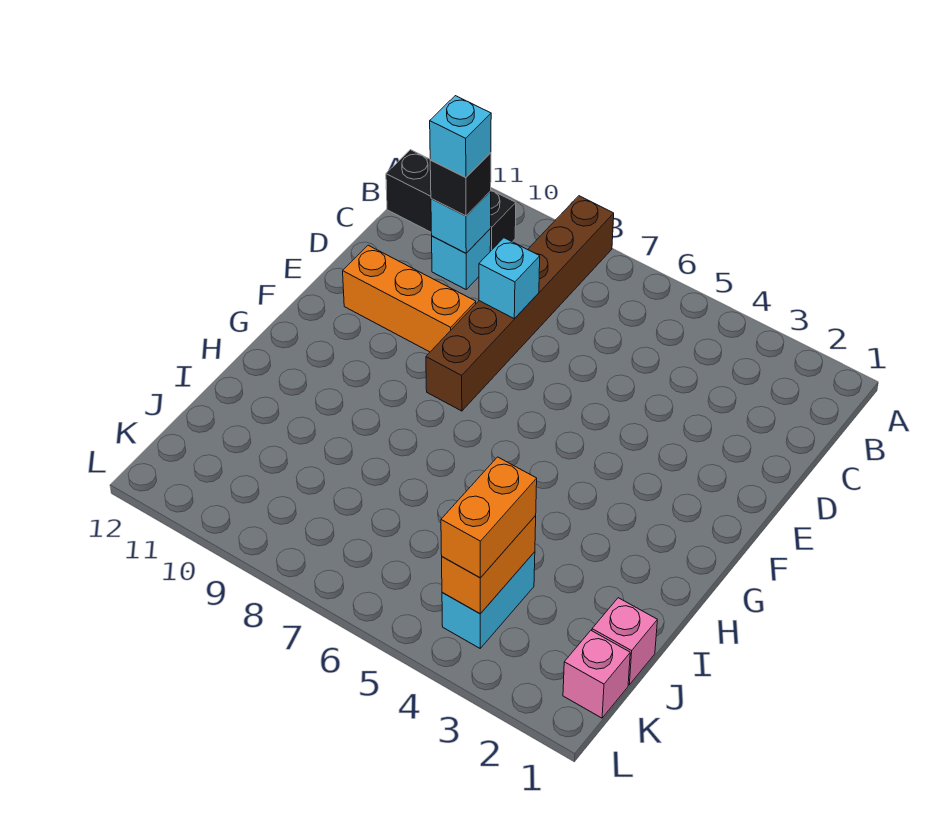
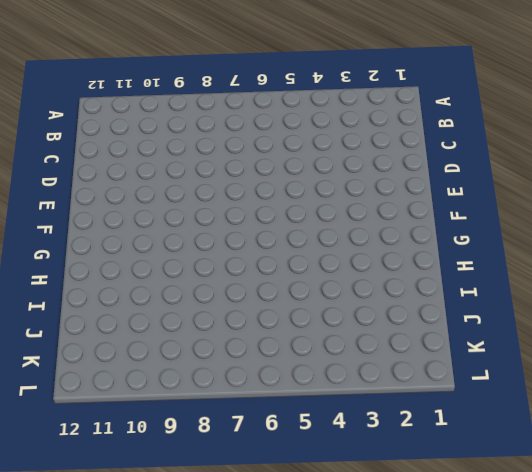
none -> brown 1x6 brick [426,196,614,411]
none -> black 1x3 brick [386,150,516,251]
none -> cyan 1x1 brick [432,229,491,289]

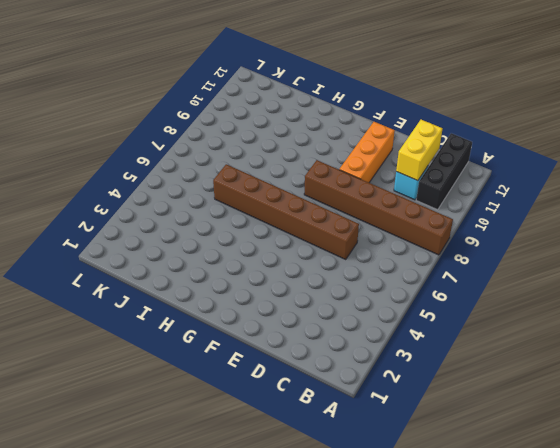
yellow 1x2 brick [396,120,443,181] -> cyan 1x1 brick [431,191,491,253]
brown 1x6 brick [213,164,359,259] -> none
none -> pink 1x1 brick [592,598,657,685]
none -> cyan 1x2 brick [442,552,535,648]
none -> pink 1x1 brick [563,631,630,718]

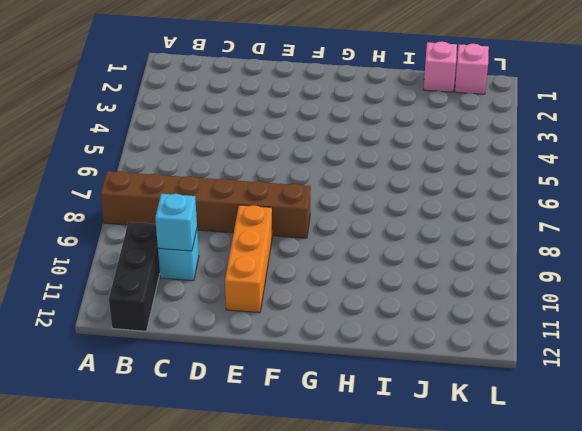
none -> cyan 1x2 brick [442,552,535,648]
none -> cyan 1x1 brick [479,238,540,319]
none -> orange 1x2 brick [442,516,536,614]

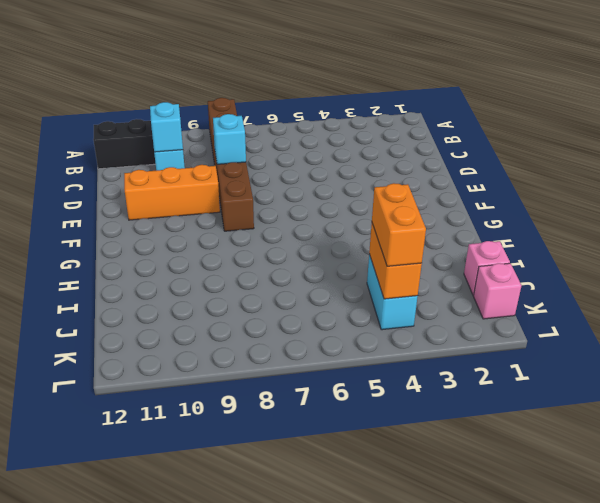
none -> black 1x1 brick [430,153,491,216]
none -> cyan 1x1 brick [430,96,491,178]

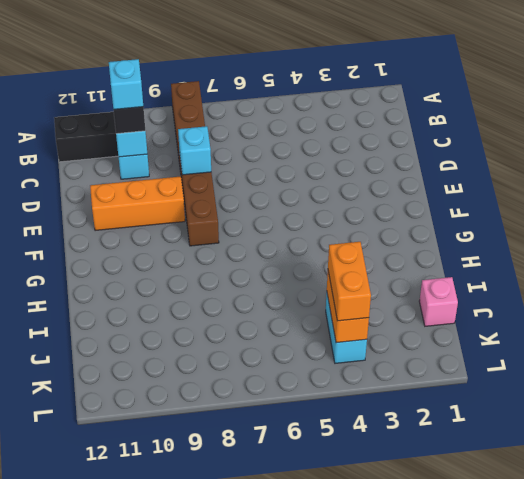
none -> pink 1x1 brick [563,631,630,718]

